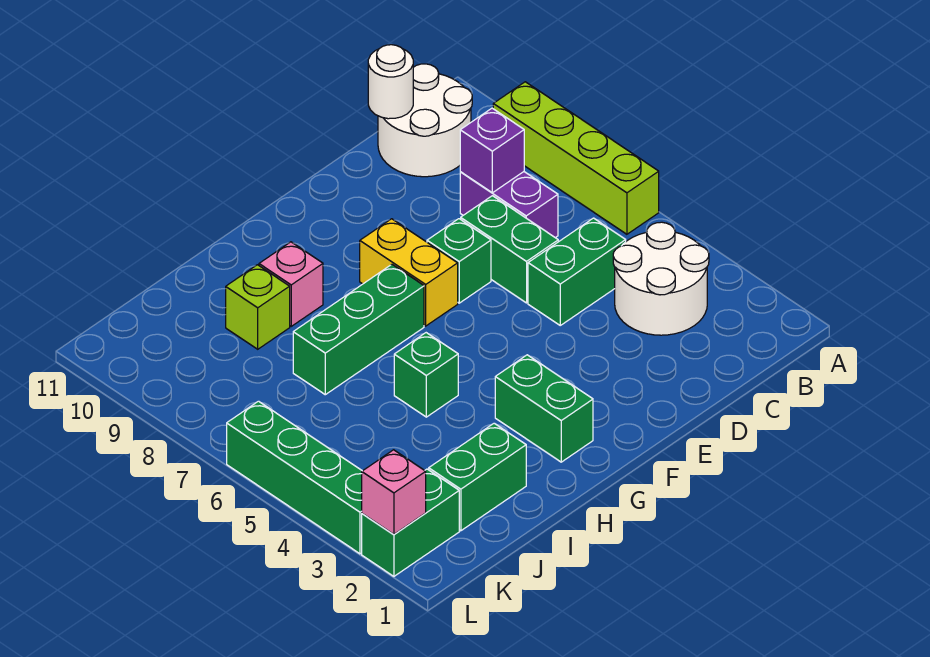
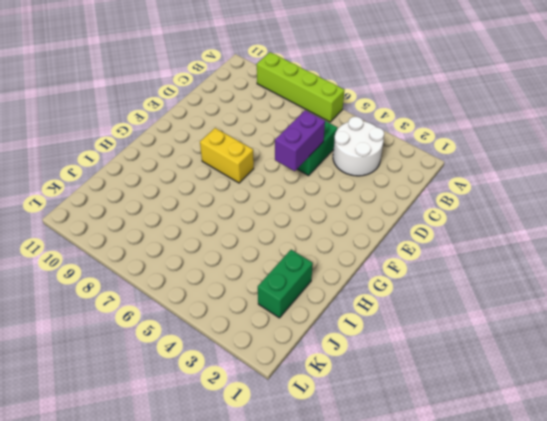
purple 1x2 brick [275,110,325,171] -> purple 1x2 brick turned to [460,172,558,238]
none -> white 2x2 round brick [378,64,472,177]
none -> green 1x2 brick [461,196,558,303]
none -> green 1x1 brick [427,219,491,303]

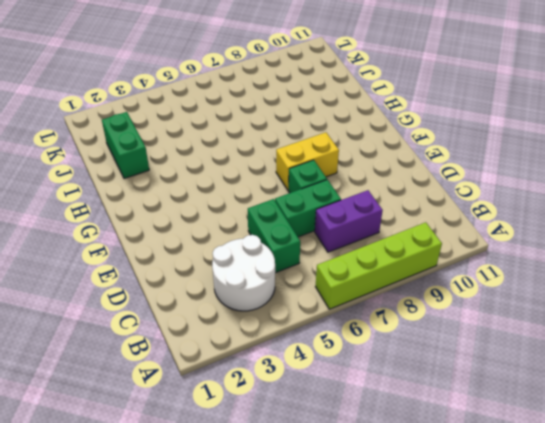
none -> white 2x2 round brick [378,64,472,177]
none -> green 1x2 brick [495,355,593,462]
none -> green 1x3 brick [293,265,424,395]

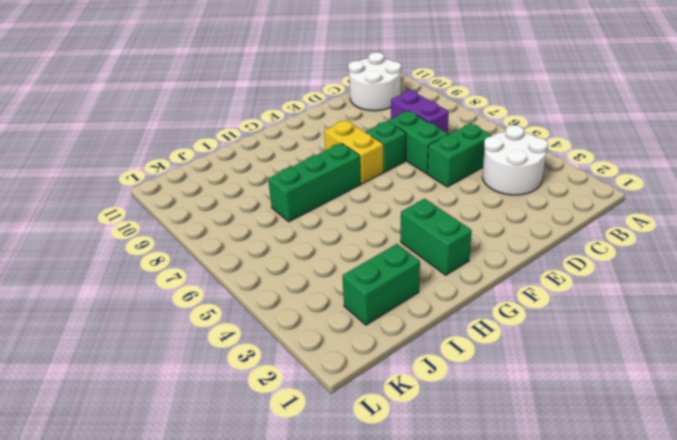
none -> lime 1x4 brick [493,82,659,234]
none -> green 1x1 brick [394,333,458,417]
none -> pink 1x1 brick [259,242,323,326]

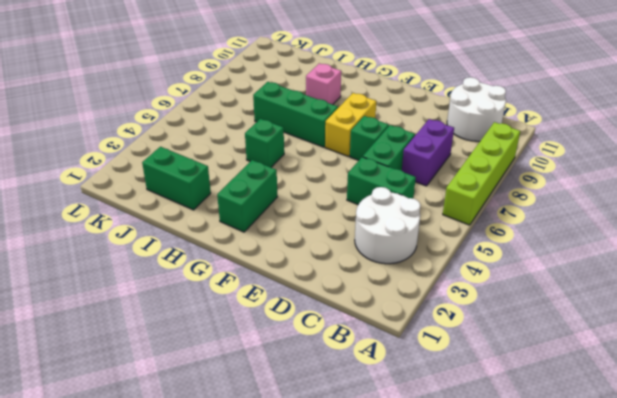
none -> lime 1x1 brick [226,265,290,349]
none -> green 1x2 brick [362,469,459,576]
none -> green 1x4 brick [227,401,362,554]

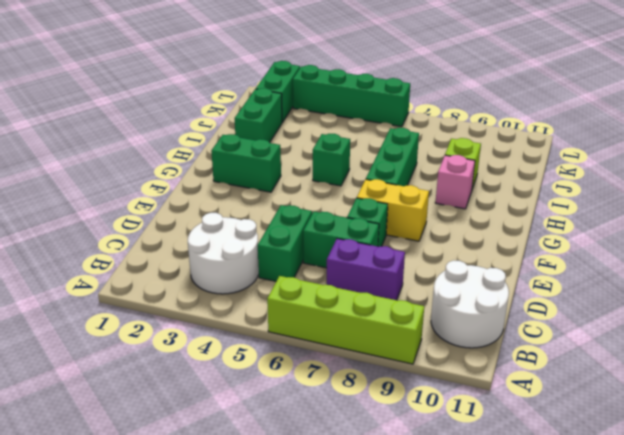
none -> purple 1x1 brick [460,108,524,193]
none -> white 1x1 round brick [368,45,413,119]
none -> pink 1x1 brick [362,450,426,535]

